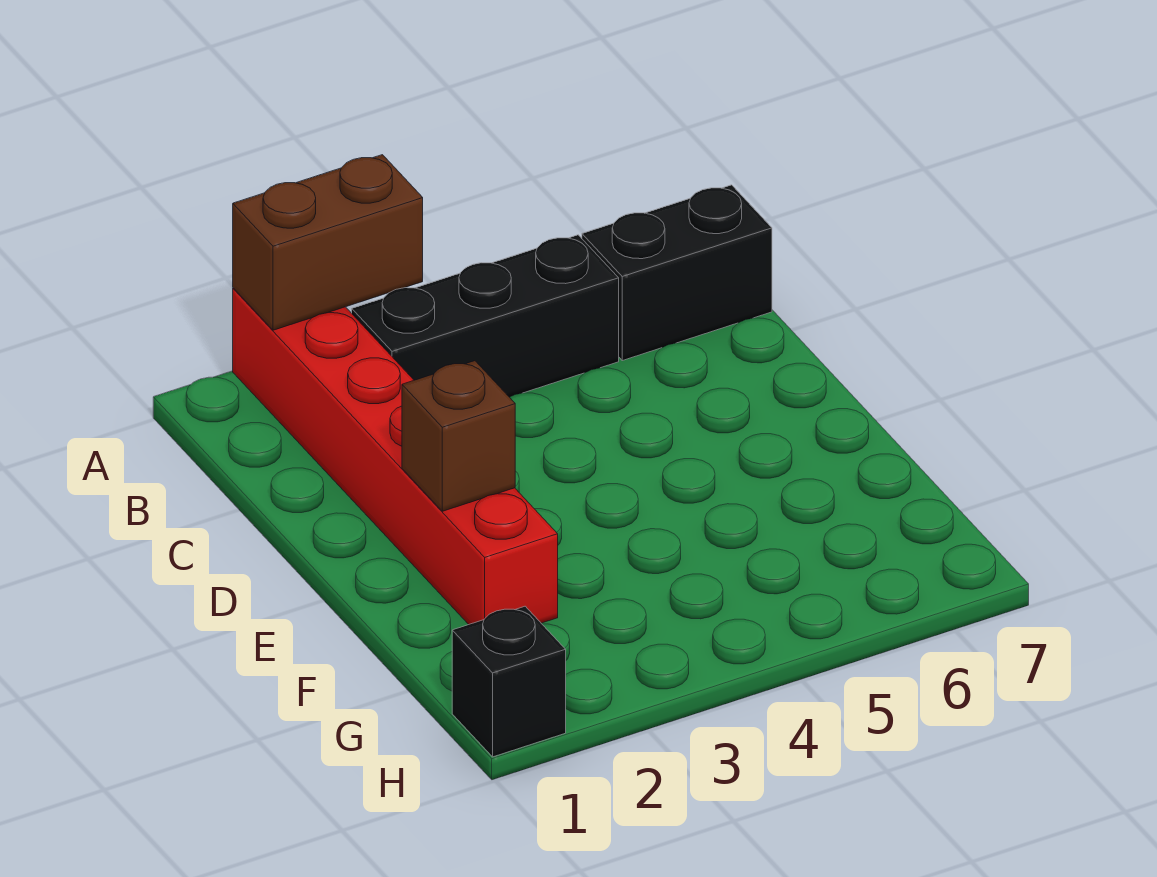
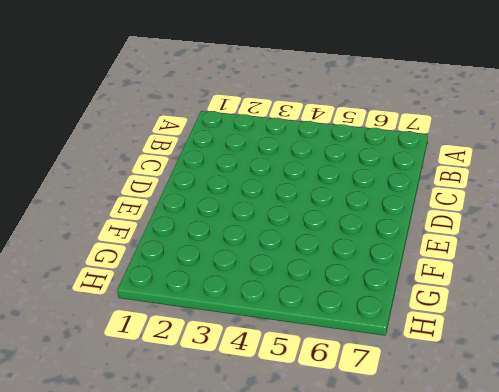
none -> red 1x6 brick [233,288,558,624]
none -> black 1x3 brick [352,235,619,397]

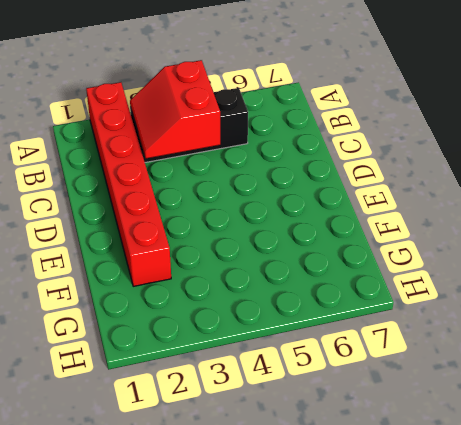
red 2x2 slope [130,60,220,158] -> none
none -> black 1x2 brick [582,185,772,361]
none -> black 1x1 brick [452,606,566,757]

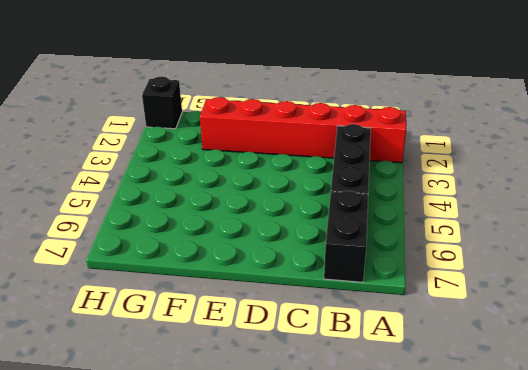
none -> brown 1x2 brick [233,155,423,330]
none -> brown 1x1 brick [402,361,515,511]

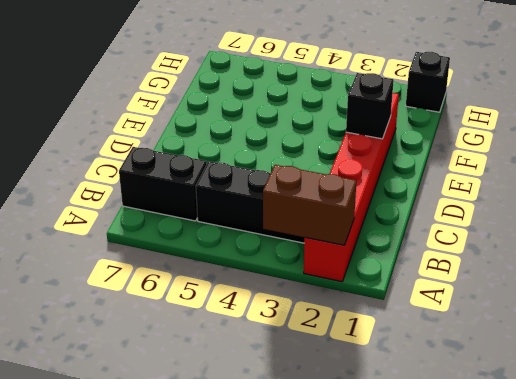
black 1x1 brick [346,73,394,139] -> brown 1x1 brick [402,361,515,511]

